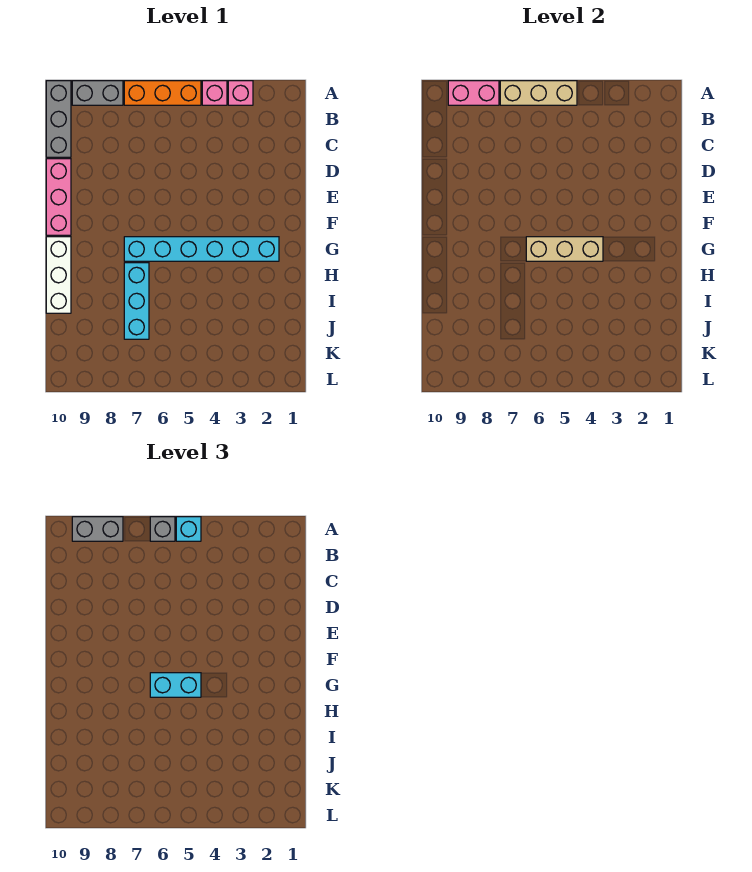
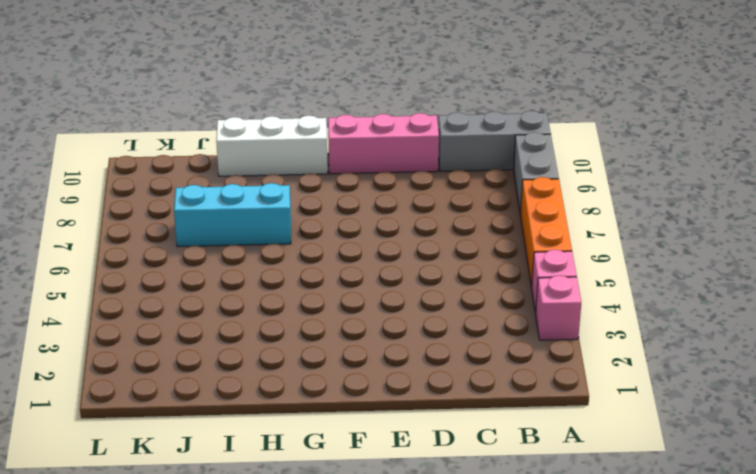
none -> cyan 1x6 brick [124,237,279,261]
none -> tan 1x3 brick [500,81,577,105]
none -> pink 1x2 brick [448,81,499,105]

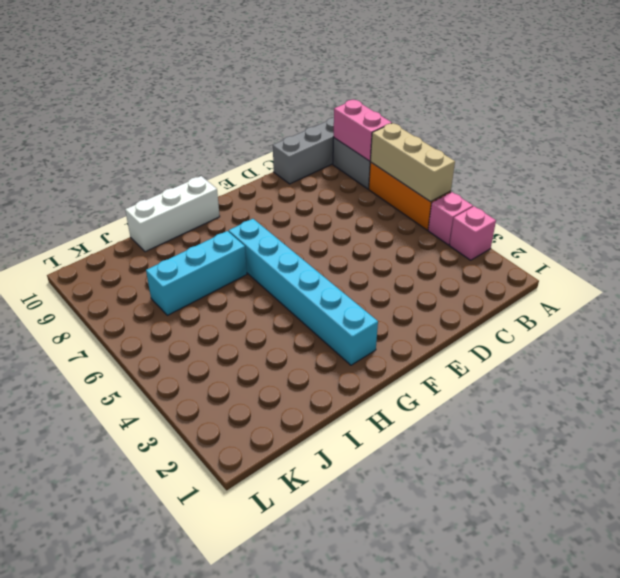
none -> pink 1x3 brick [46,159,71,235]
none -> tan 1x3 brick [526,237,603,261]
none -> cyan 1x1 brick [176,517,201,541]

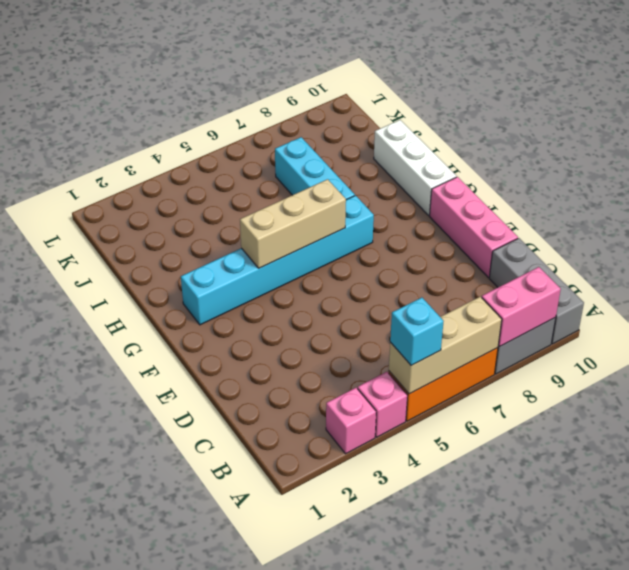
none -> grey 1x1 brick [150,517,175,541]
none -> grey 1x2 brick [72,517,123,541]
none -> cyan 1x2 brick [150,673,201,697]

